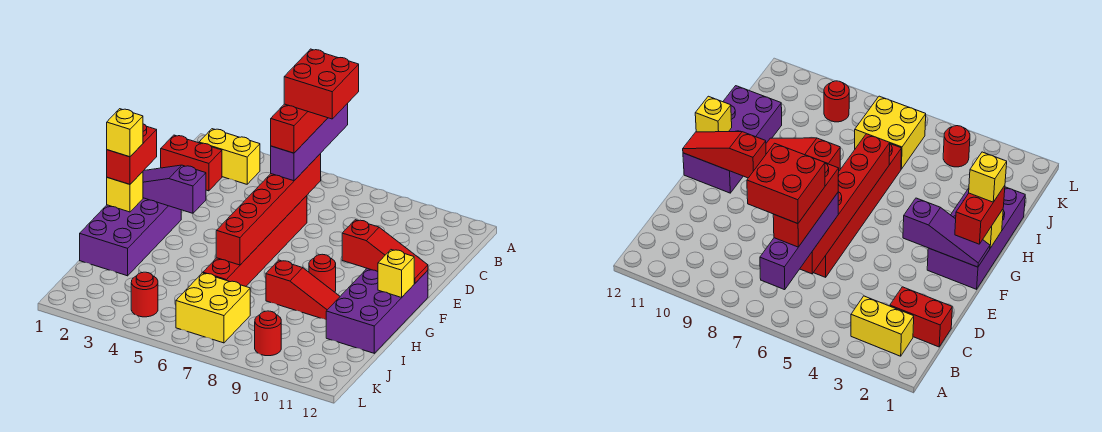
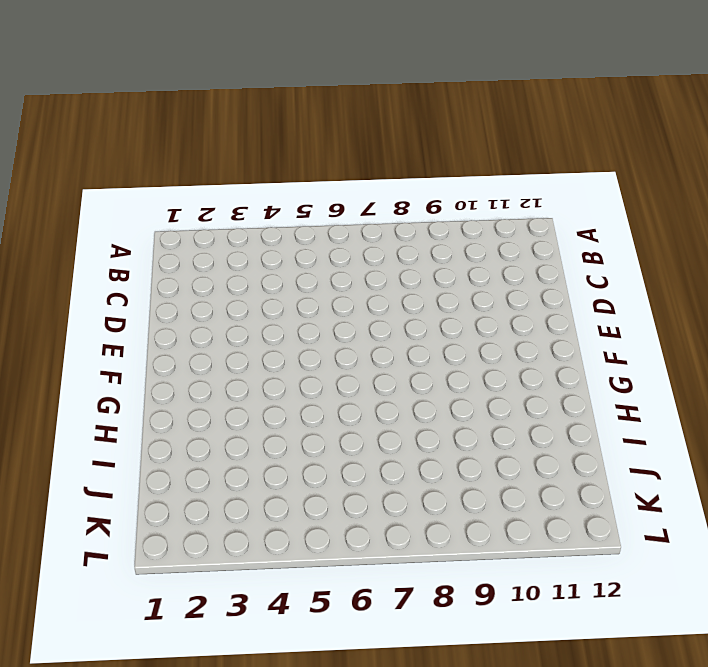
none -> yellow 1x2 brick [199,129,260,184]
none -> red 1x2 brick [161,135,222,191]
none -> red 1x6 brick [203,196,307,286]

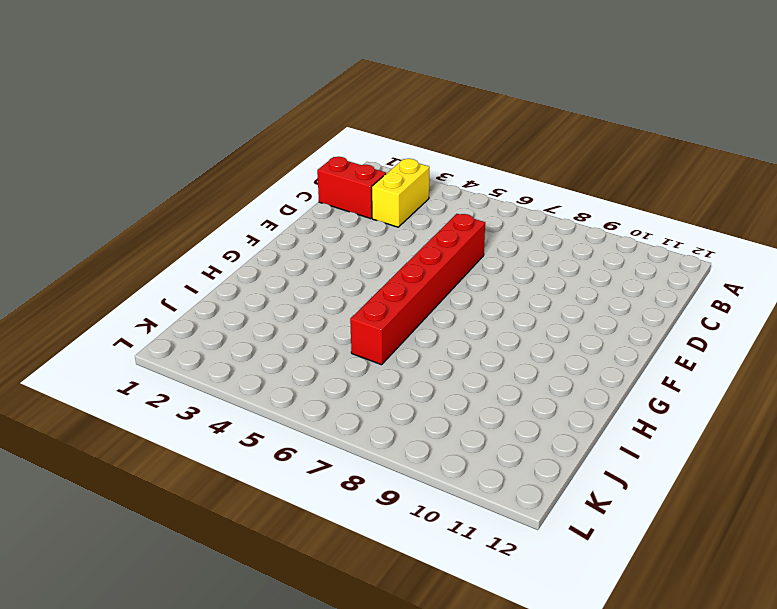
yellow 1x2 brick [372,159,429,227] -> yellow 1x2 brick turned to [199,129,260,184]
none -> purple 2x4 brick [80,198,181,276]
none -> purple 2x4 brick [326,268,428,353]
none -> red 1x1 round brick [309,254,336,292]

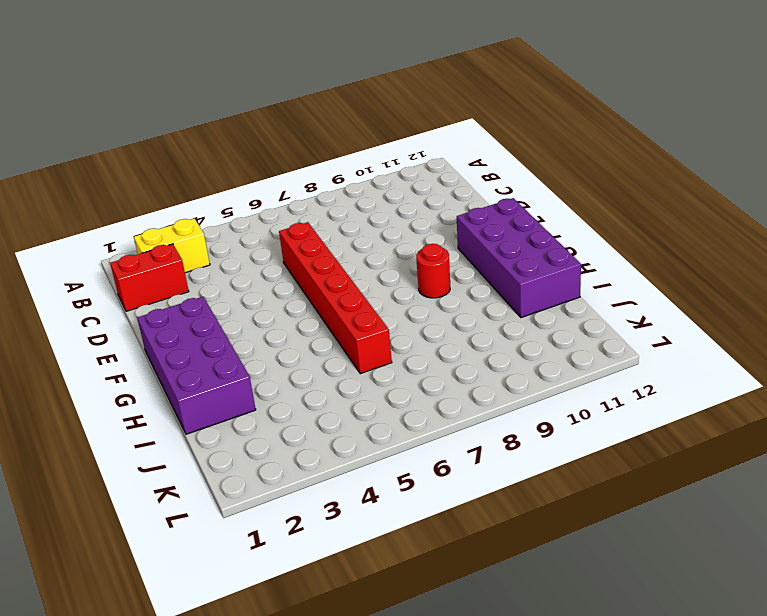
none -> red 1x3 slope [266,260,340,320]
none -> yellow 2x2 brick [176,273,250,343]
none -> red 1x1 round brick [131,272,158,317]

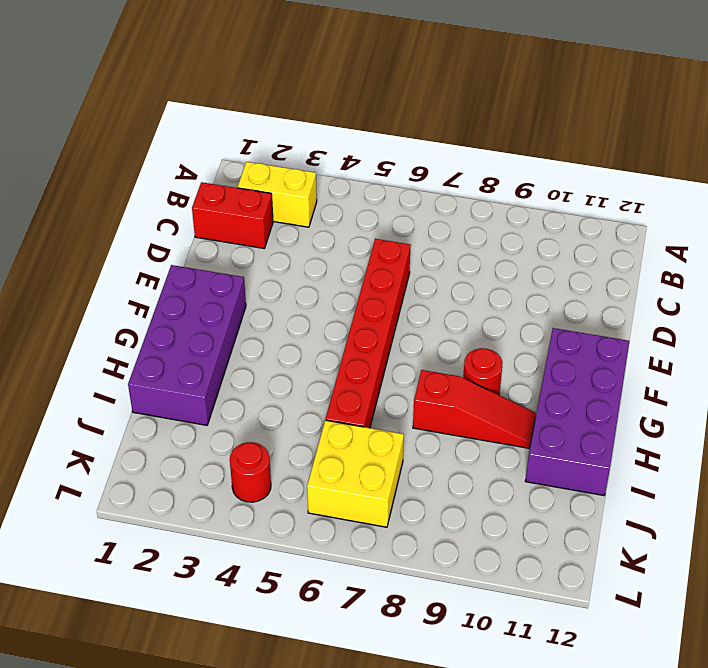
none -> red 1x1 round brick [255,311,281,356]
none -> red 1x6 brick [216,154,321,265]
none -> purple 1x3 slope [143,165,206,213]

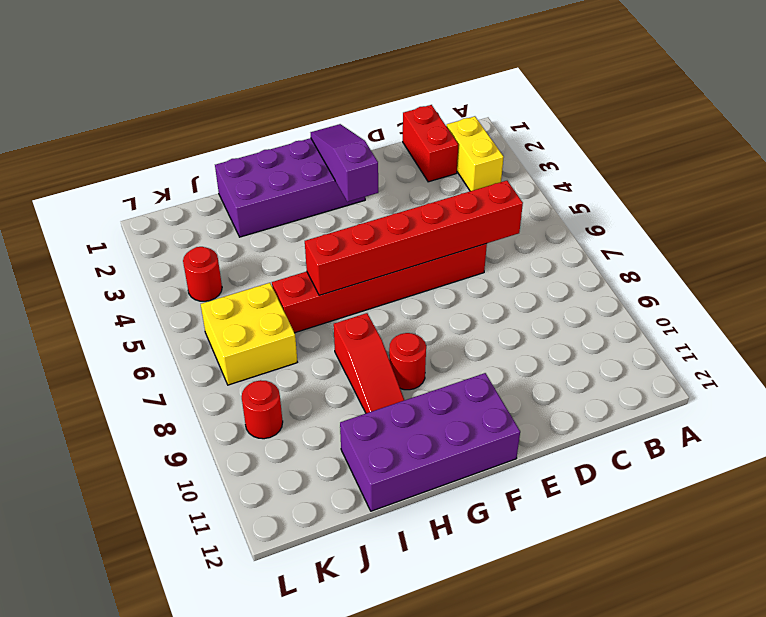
none -> red 1x3 slope [342,220,428,283]
none -> yellow 1x1 brick [107,172,143,212]
none -> yellow 1x1 brick [378,250,414,297]

